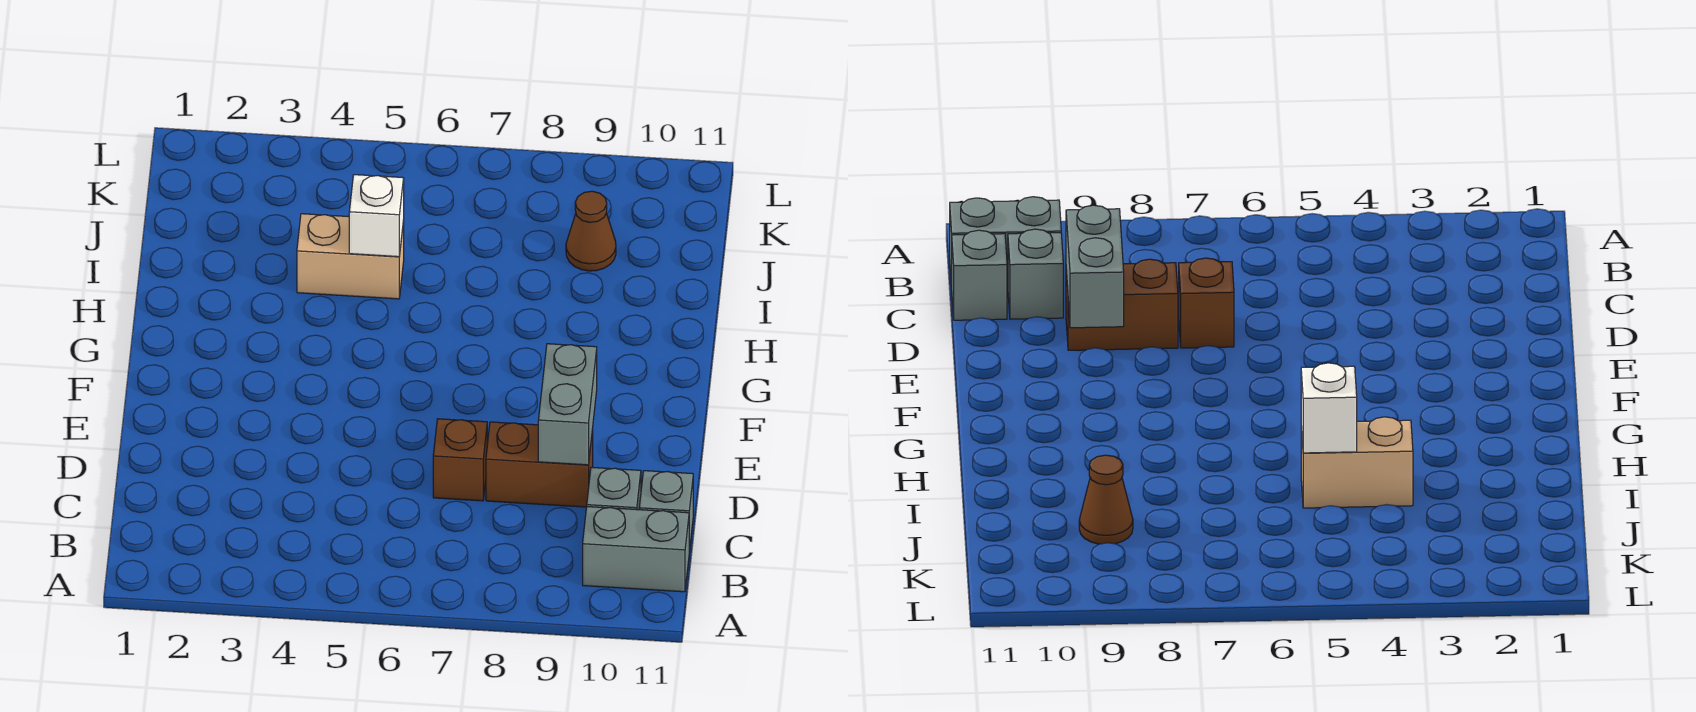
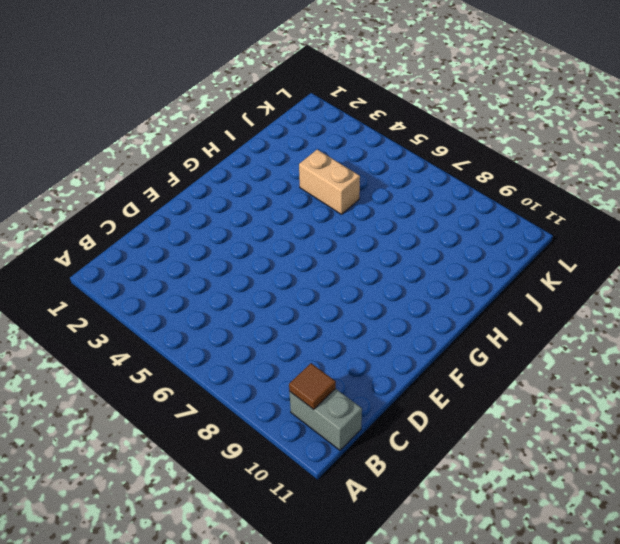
brown 1x1 tile [289,363,336,409] -> none
none -> grey 1x1 brick [587,467,641,510]
none -> grey 1x1 brick [639,471,693,552]

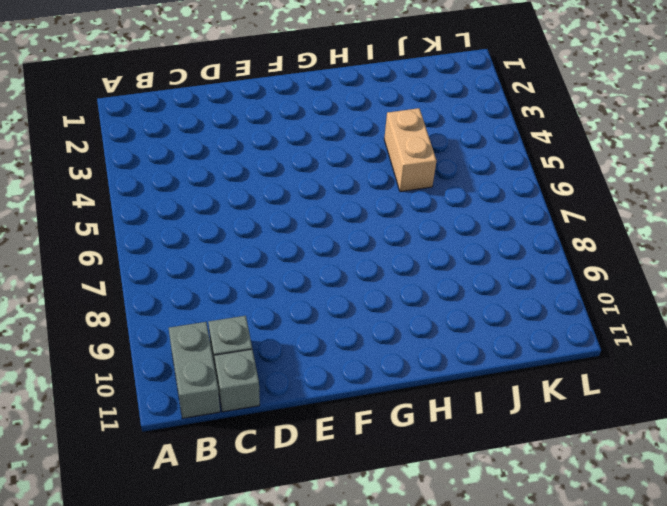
none -> brown 1x1 brick [433,419,487,501]
none -> brown 1x2 brick [486,422,593,507]

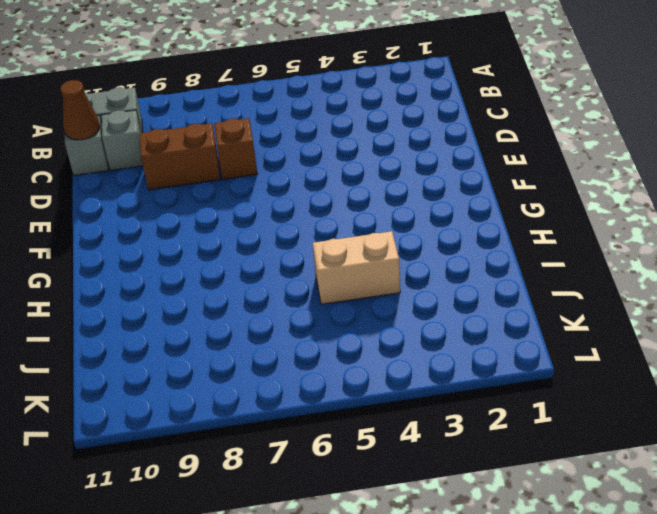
brown 1x1 cone [60,80,100,140] -> brown 1x1 cone moved to [566,191,616,271]
none -> grey 1x2 brick [538,344,597,465]
none -> white 1x1 brick [349,175,404,257]

